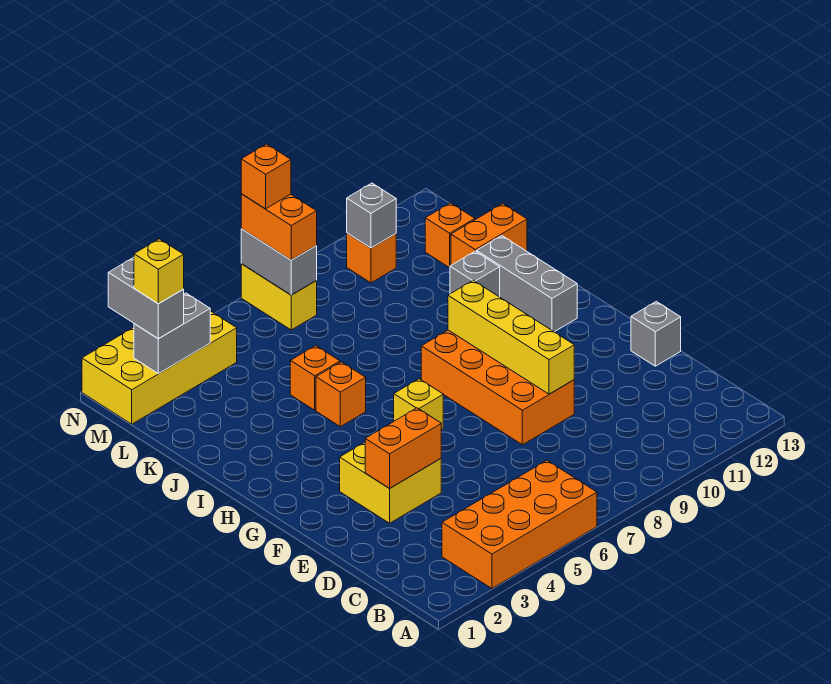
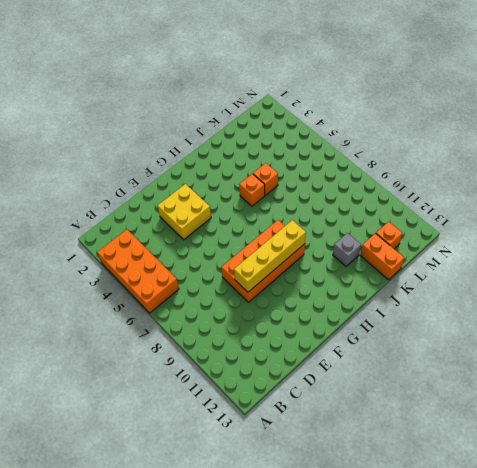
none -> grey 1x1 brick [631,301,681,366]
none -> yellow 1x1 brick [394,379,443,430]
none -> grey 1x3 brick [477,236,577,332]

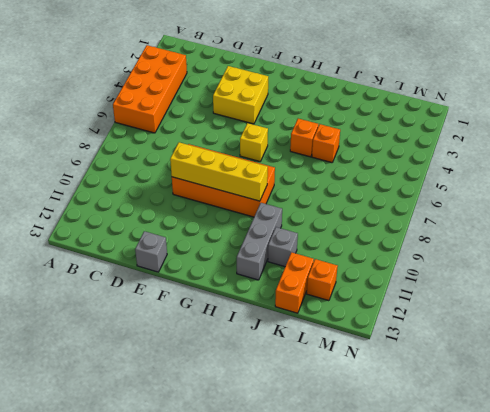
grey 1x3 brick [237,203,282,280] -> grey 1x3 brick turned to [477,236,577,332]
none -> yellow 2x4 brick [82,311,237,424]
none -> yellow 1x2 brick [241,264,317,330]
none -> orange 1x1 brick [347,233,396,283]

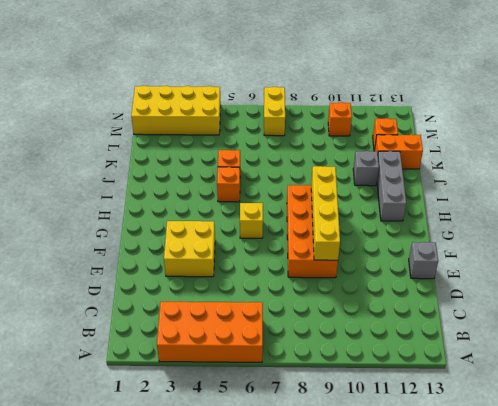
none -> orange 1x2 brick [365,408,441,488]
none -> grey 1x2 brick [134,293,210,374]
none -> grey 1x2 brick [241,229,317,295]

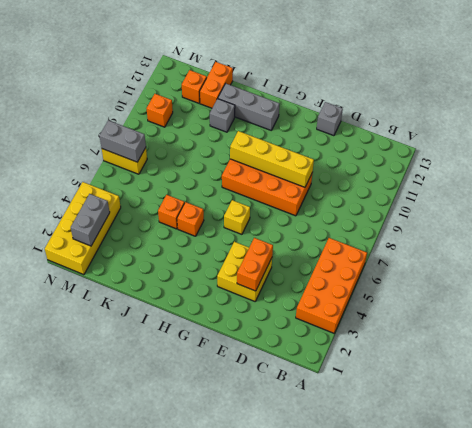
none -> grey 1x1 brick [347,183,396,248]
none -> grey 1x2 brick [108,258,184,339]
none -> orange 1x2 brick [241,194,317,260]

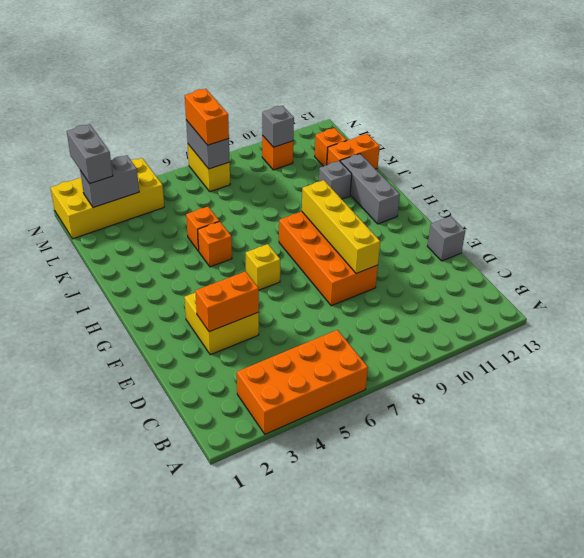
none -> yellow 1x1 brick [134,239,184,304]
none -> orange 1x1 brick [241,144,291,209]

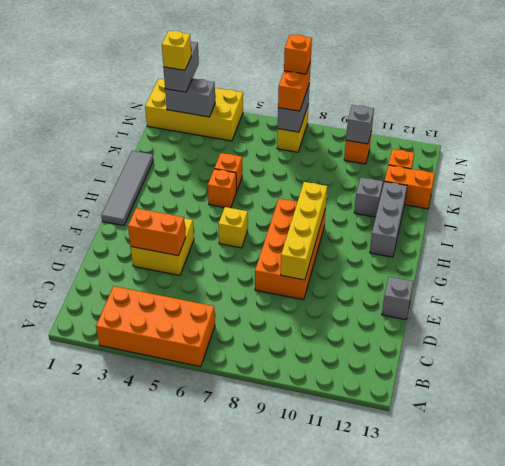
grey 1x4 tile [101,151,153,226] -> none

